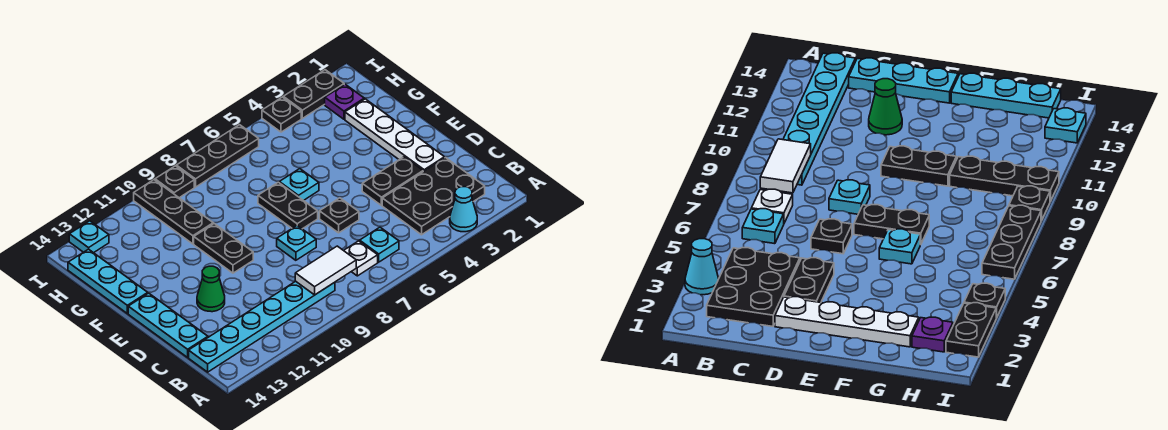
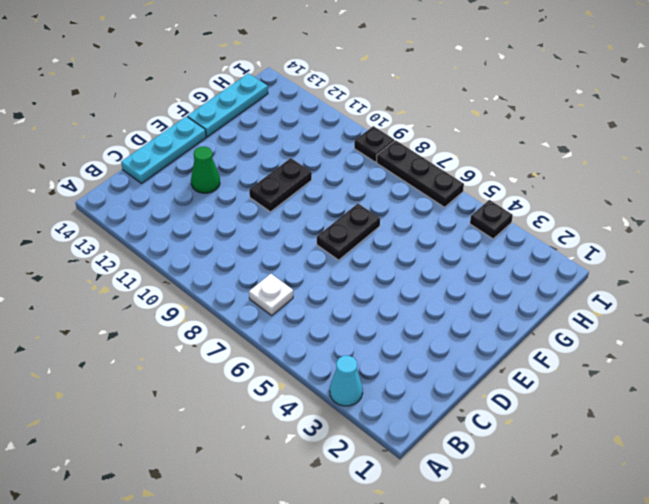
none -> black 2x3 plate [382,158,485,235]
none -> cyan 1x1 plate [360,227,399,262]
none -> cyan 1x6 plate [189,281,335,372]

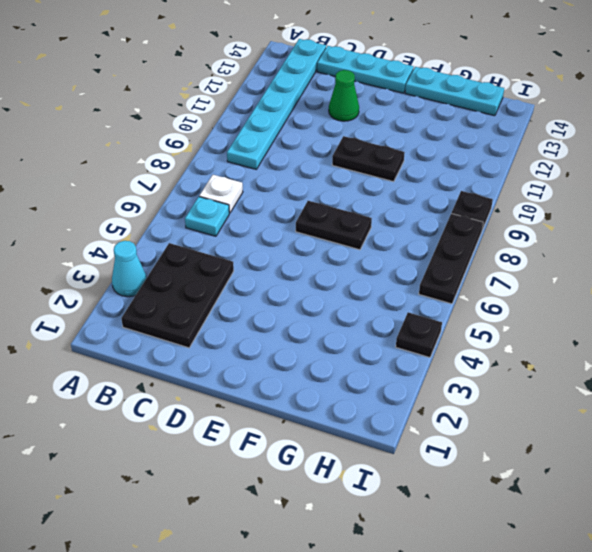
none -> white 1x4 plate [345,99,445,171]
none -> black 1x2 plate [362,157,423,205]
none -> black 1x1 plate [320,198,359,233]

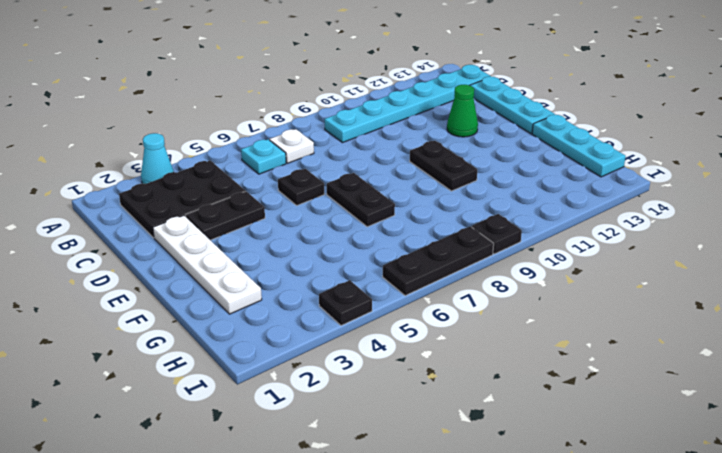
none -> cyan 1x1 plate [277,226,316,260]
none -> cyan 1x1 plate [279,169,319,201]
none -> black 1x3 plate [134,180,213,244]

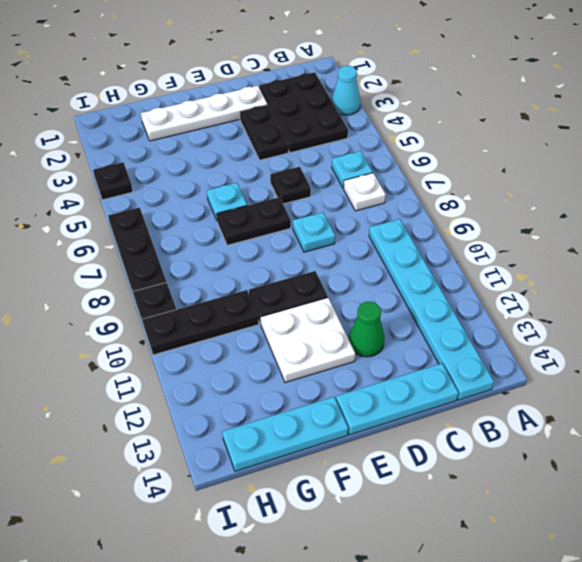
white 2x2 plate [261,298,355,383] -> none
none -> purple 1x1 plate [325,84,364,119]
none -> black 1x2 plate [283,70,344,118]
none -> cyan 1x1 plate [69,221,109,253]

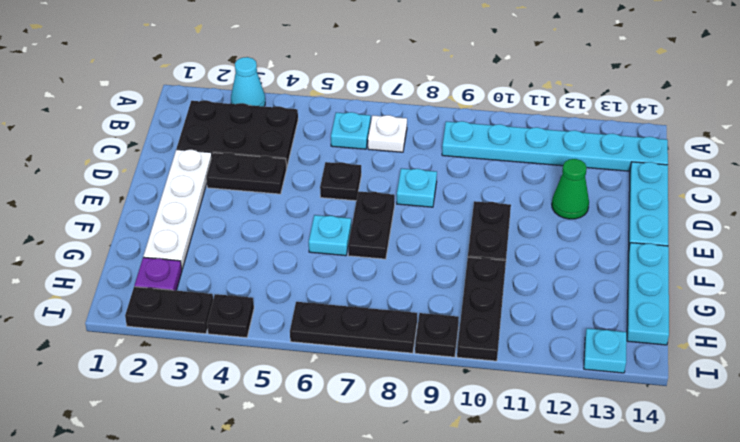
none -> white 1x2 tile [295,246,356,295]

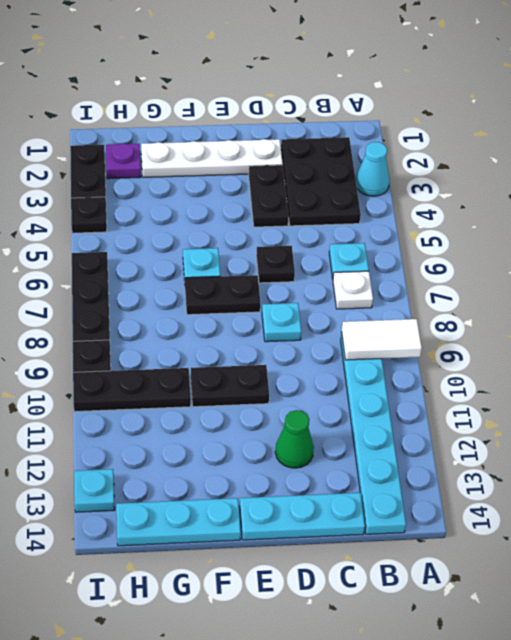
white 1x2 tile [342,319,422,360] -> white 1x2 tile turned to [295,246,356,295]

